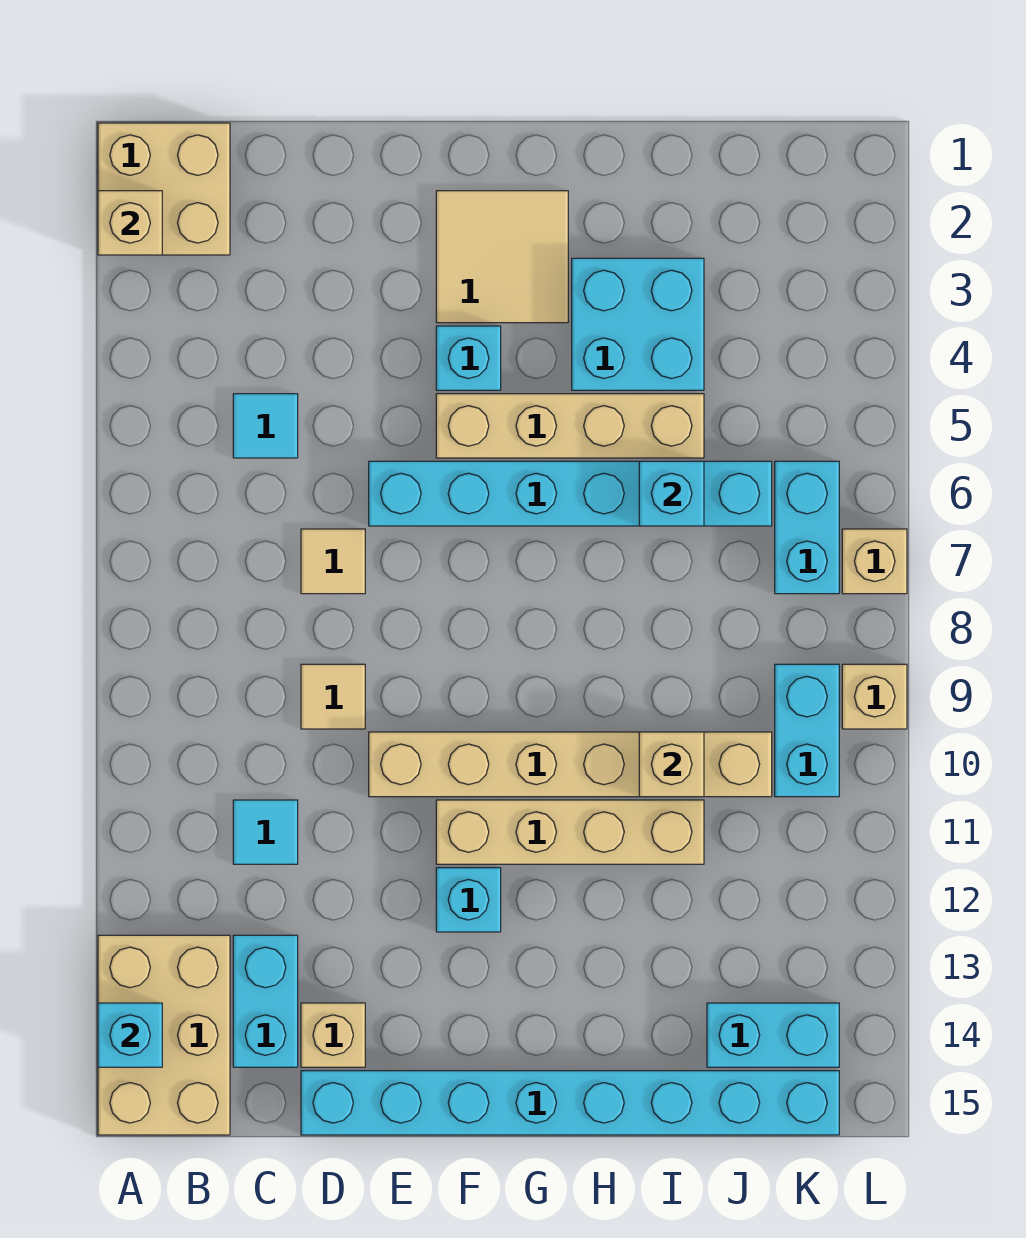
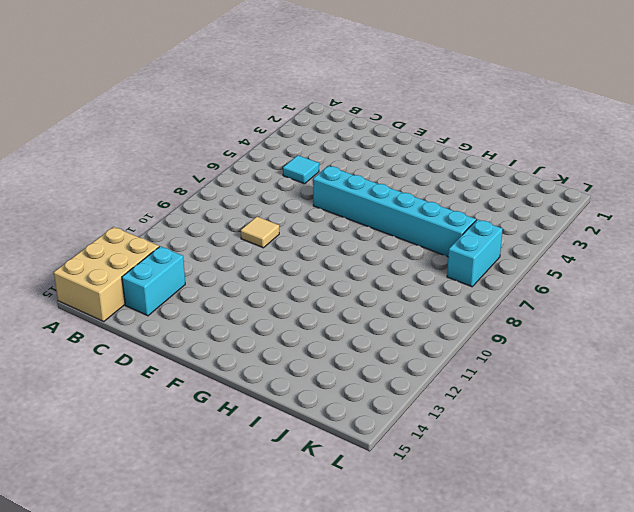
none -> tan 2x2 brick [98,123,230,255]
none -> cyan 1x1 tile [233,800,298,864]
none -> tan 1x1 tile [301,529,365,594]

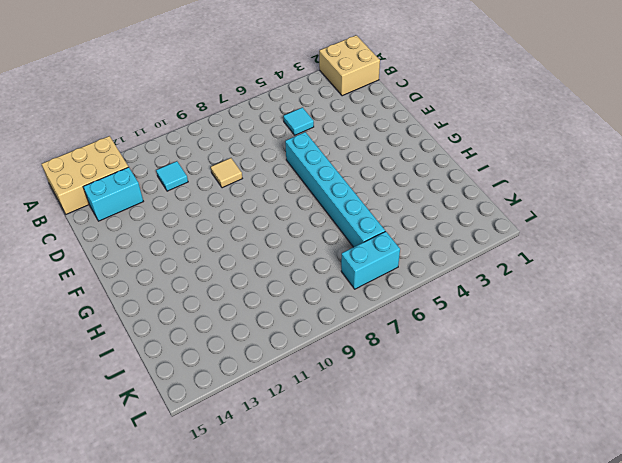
none -> tan 1x1 tile [301,529,365,594]
none -> tan 1x1 brick [301,1003,365,1067]
none -> cyan 1x8 brick [301,1071,839,1135]

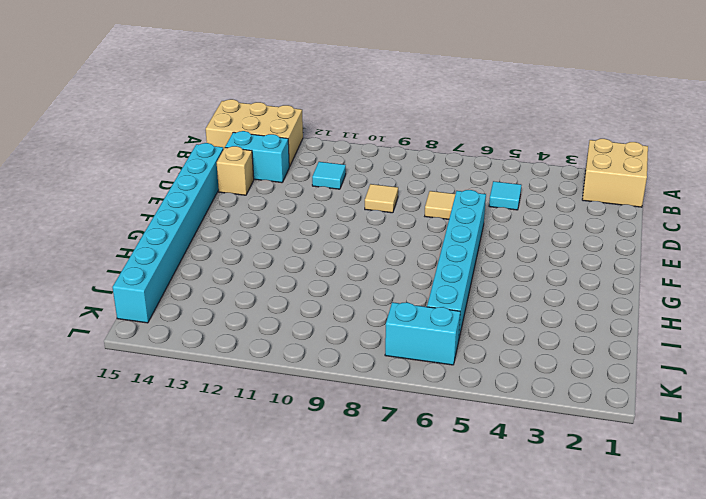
none -> tan 1x6 brick [369,732,772,797]
none -> tan 2x2 tile [436,191,568,323]
none -> cyan 1x1 brick [436,326,501,390]

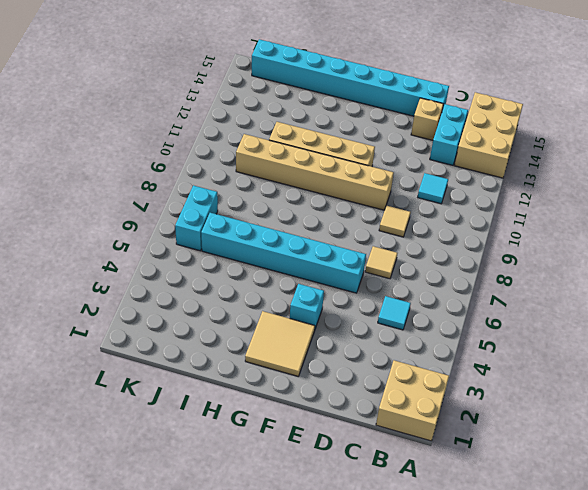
none -> tan 1x4 brick [436,394,704,458]
none -> cyan 1x1 brick [436,868,501,932]
none -> cyan 2x2 brick [572,258,704,390]

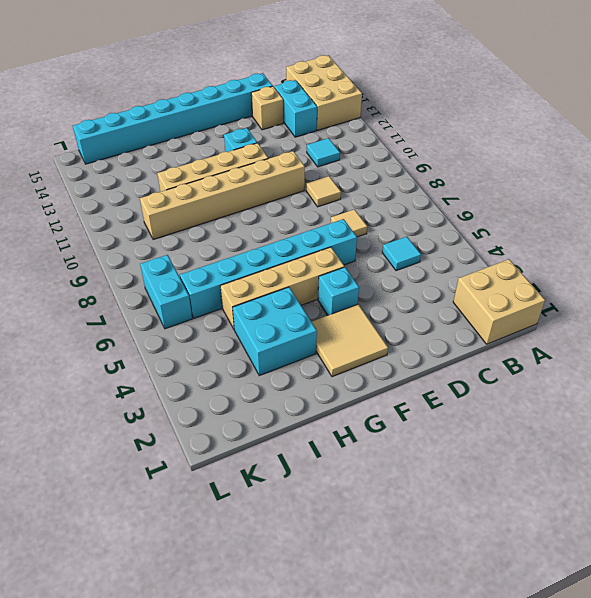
none -> cyan 1x2 brick [707,1003,839,1067]
none -> cyan 1x2 brick [775,664,839,797]
none -> tan 1x1 brick [842,529,907,594]

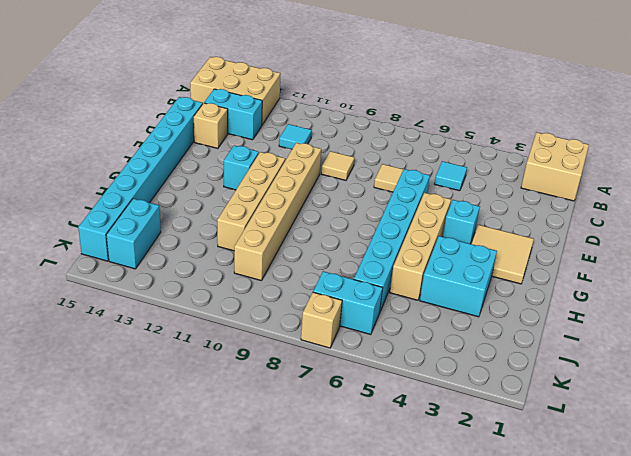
none -> cyan 1x2 brick [775,664,839,797]
none -> tan 1x1 brick [842,664,907,729]
none -> tan 1x1 brick [98,191,162,255]

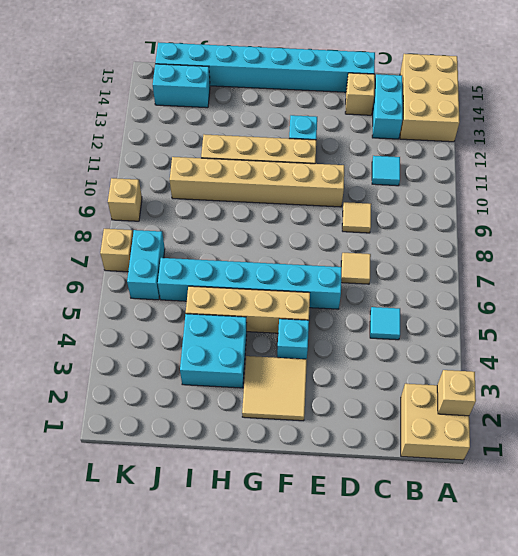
none -> cyan 1x2 brick [775,664,839,797]
none -> cyan 1x1 brick [98,1003,162,1067]
none -> cyan 1x1 brick [639,461,704,526]

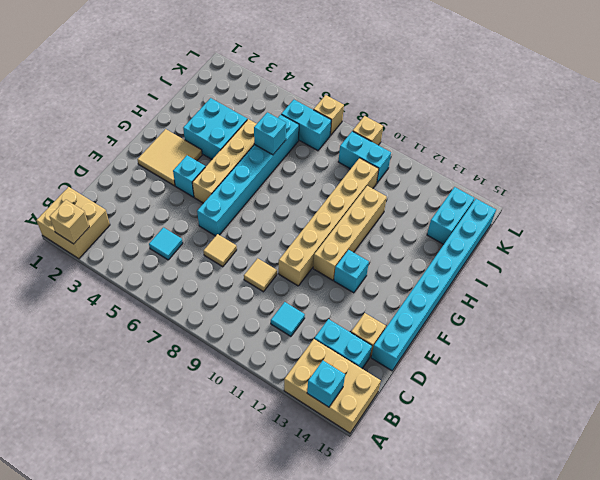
none -> tan 1x1 brick [639,732,704,797]

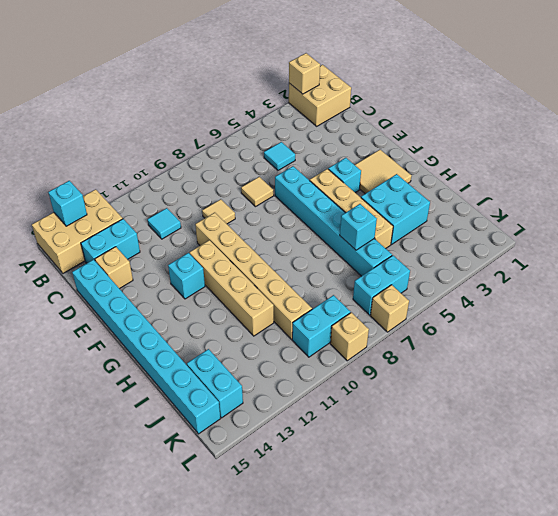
none -> tan 1x1 brick [639,732,704,797]

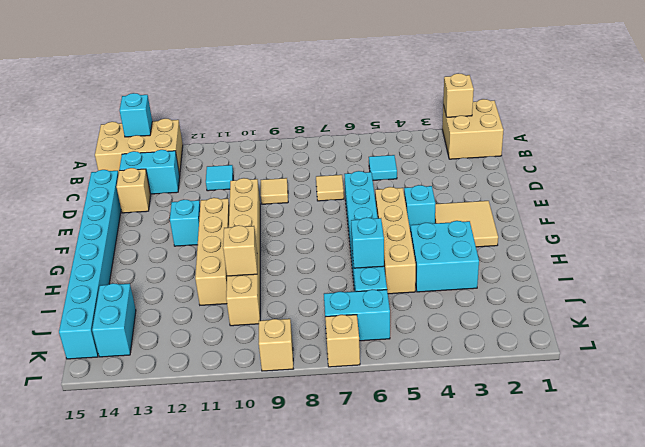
none -> cyan 1x2 brick [775,664,839,797]

